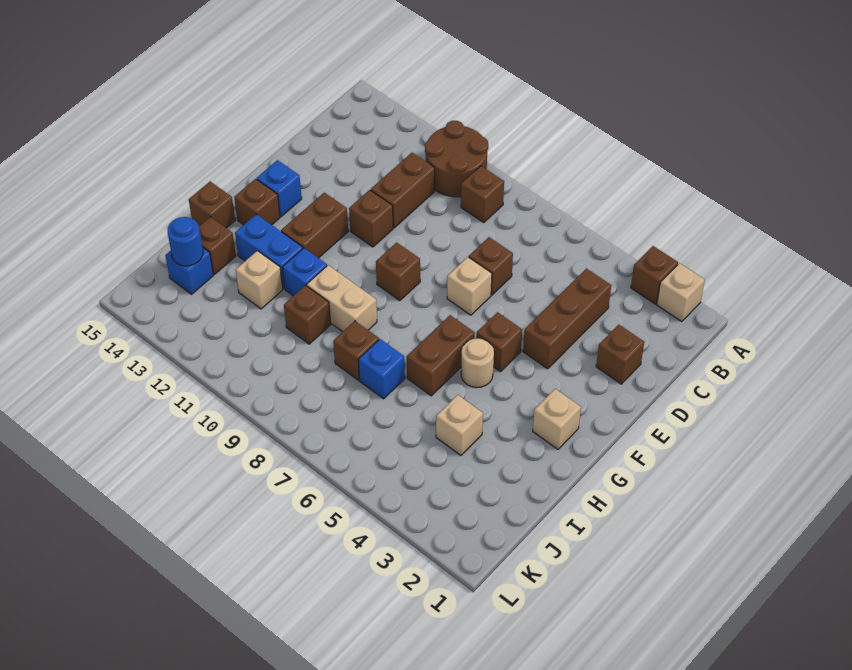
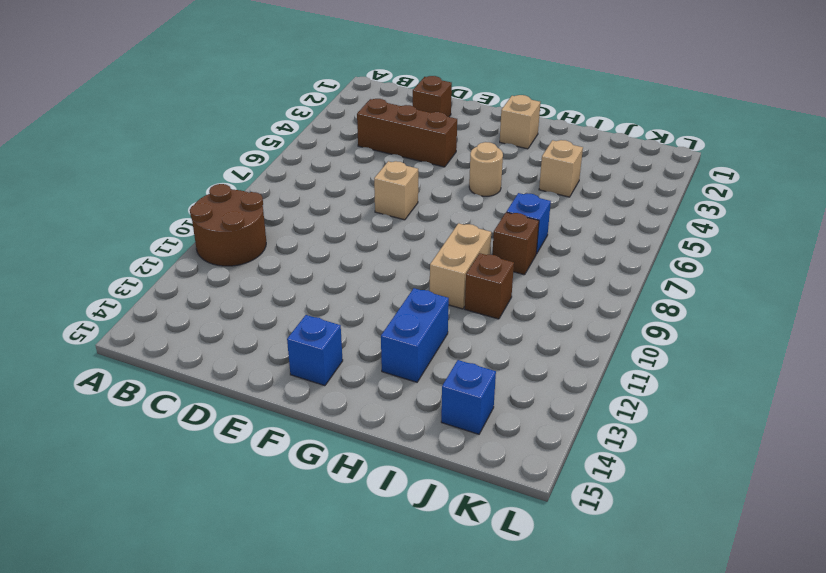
none -> tan 1x1 brick [657,263,705,322]
none -> brown 1x1 brick [631,246,678,304]
none -> brown 1x1 brick [461,166,504,223]
none -> brown 1x2 brick [371,153,435,228]

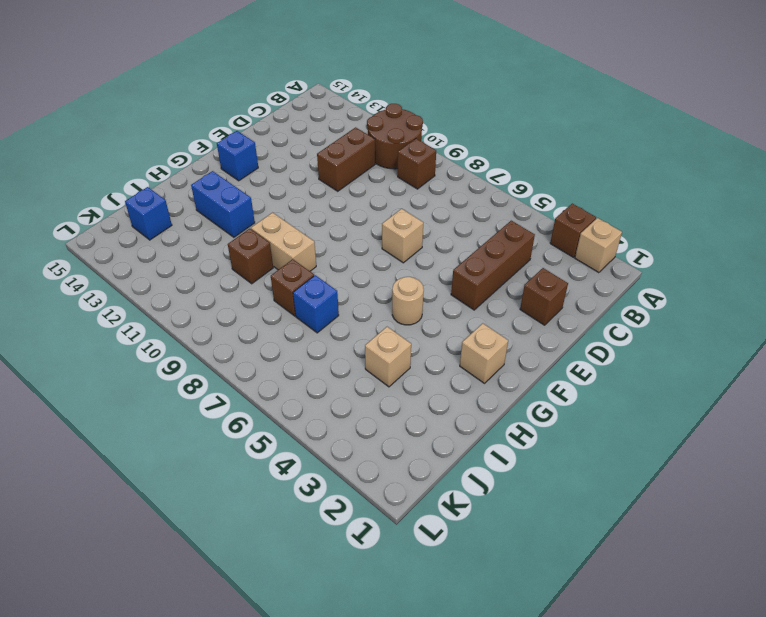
none -> brown 1x1 brick [469,237,513,295]
none -> brown 1x1 brick [349,190,393,247]
none -> brown 1x1 brick [477,312,522,372]
none -> brown 1x1 brick [376,243,420,301]

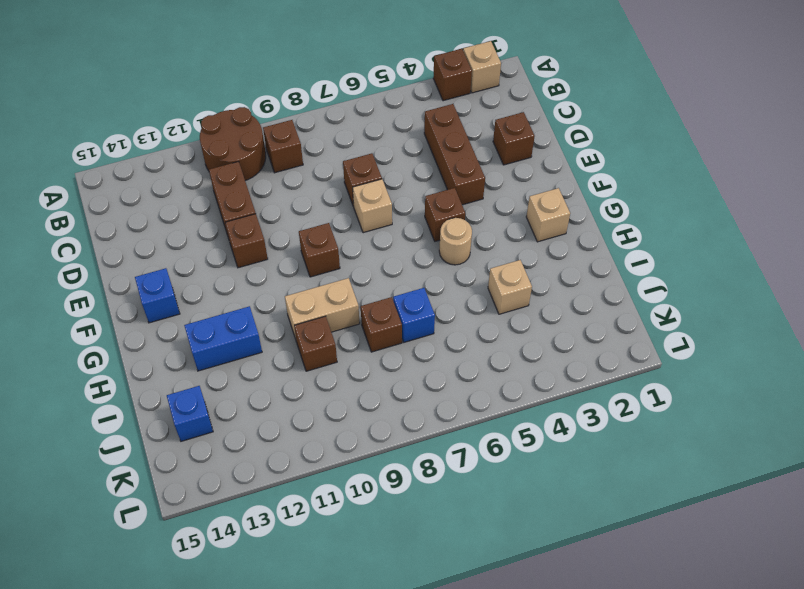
none -> brown 1x2 brick [281,193,348,258]
none -> brown 1x2 brick [407,315,475,396]
none -> brown 1x1 brick [234,179,280,225]
none -> blue 1x1 brick [282,248,327,296]

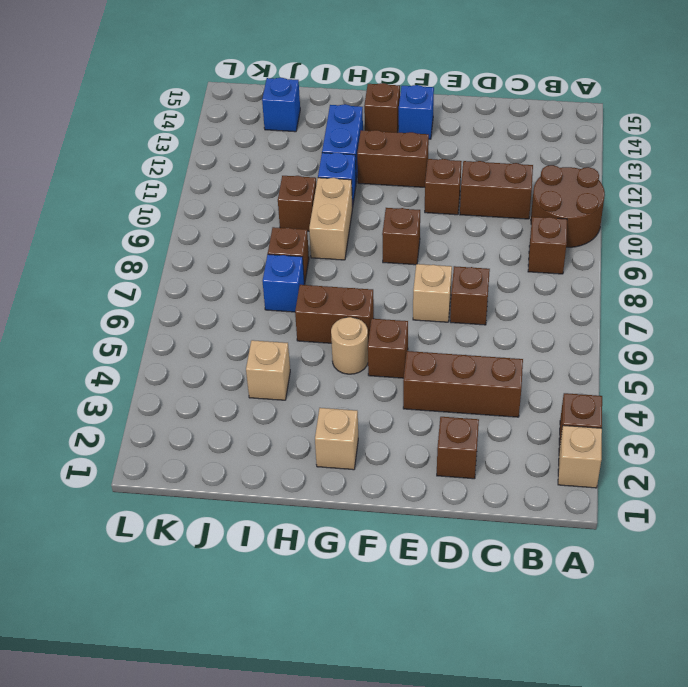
none -> brown 1x1 brick [189,182,235,228]
none -> tan 1x1 brick [236,251,283,309]
none -> brown 1x1 brick [199,217,236,274]
none -> blue 1x1 round brick [168,217,203,266]

